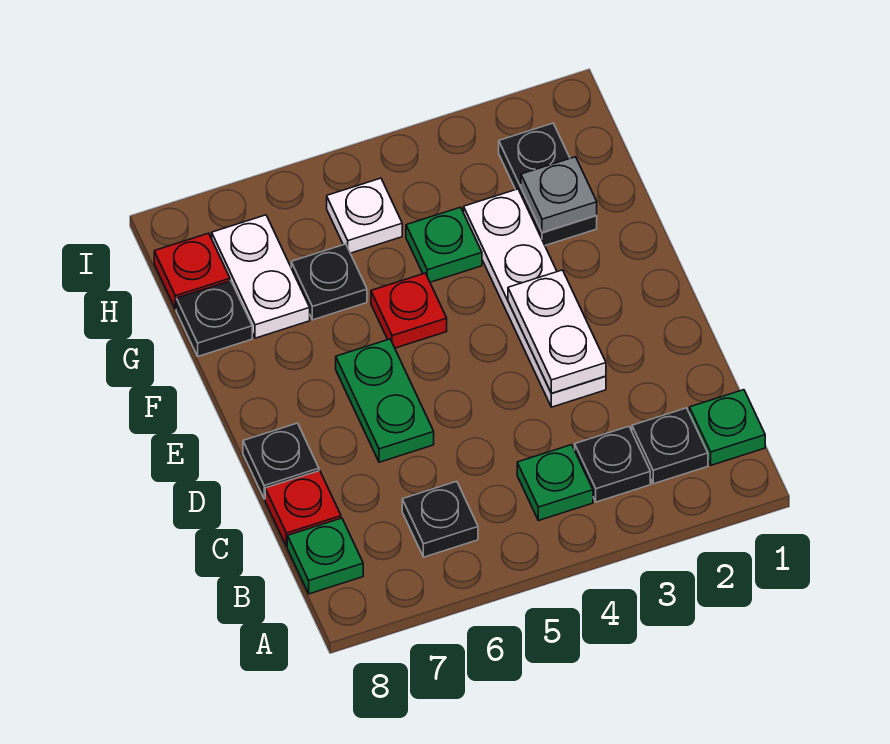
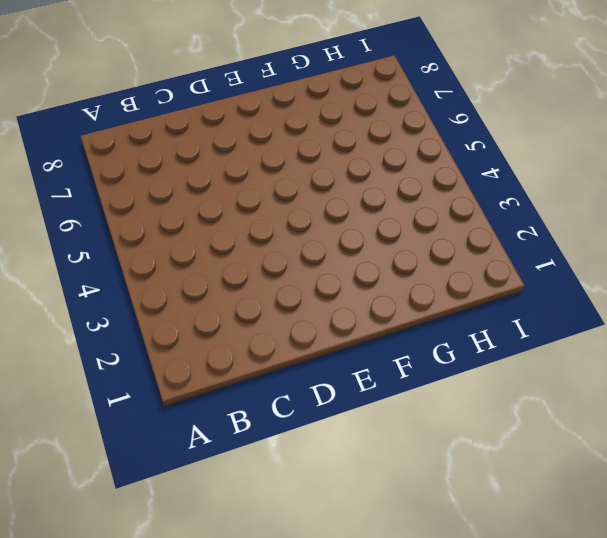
none -> green 1x1 plate [689,390,765,465]
none -> black 1x1 plate [632,408,708,484]
none -> black 1x1 plate [575,426,650,502]

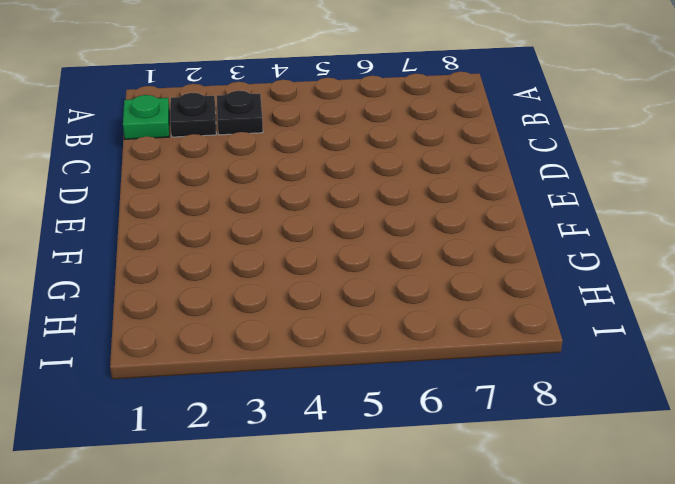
none -> green 1x1 plate [517,445,593,521]
none -> black 1x1 plate [402,481,478,557]
none -> green 1x1 plate [287,518,363,594]

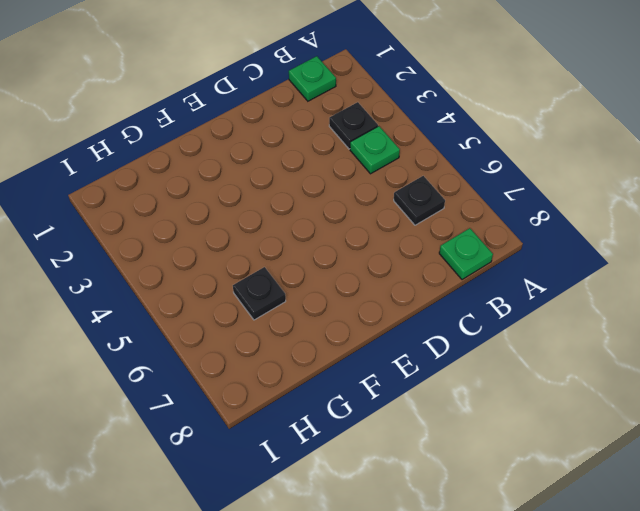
none -> black 1x1 plate [632,408,708,484]
none -> red 1x1 plate [265,471,341,546]
none -> white 1x4 plate [464,189,606,407]

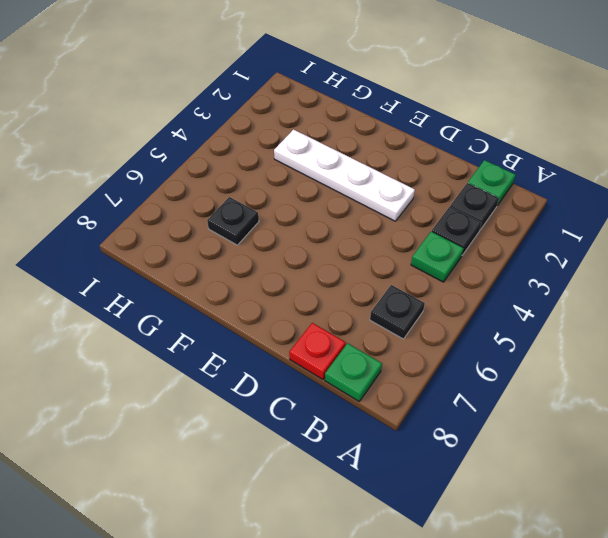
none -> green 1x2 plate [336,339,434,462]
none -> black 1x1 plate [243,423,319,499]
none -> red 1x1 plate [371,273,447,348]

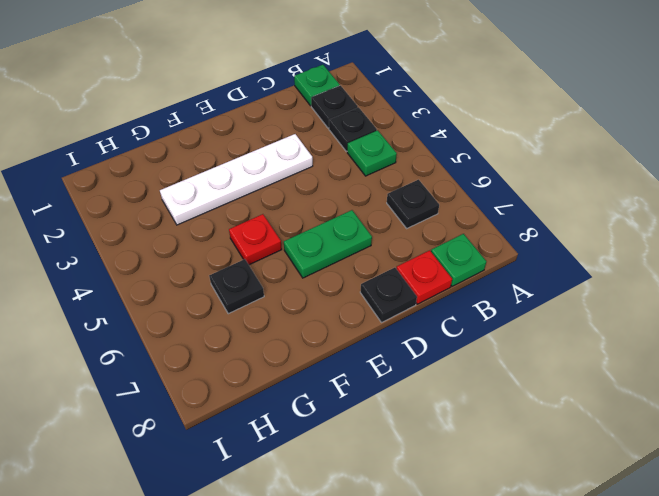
none -> black 1x2 plate [499,123,597,246]
none -> green 1x1 plate [406,207,482,282]
none -> white 1x2 plate [212,215,310,338]

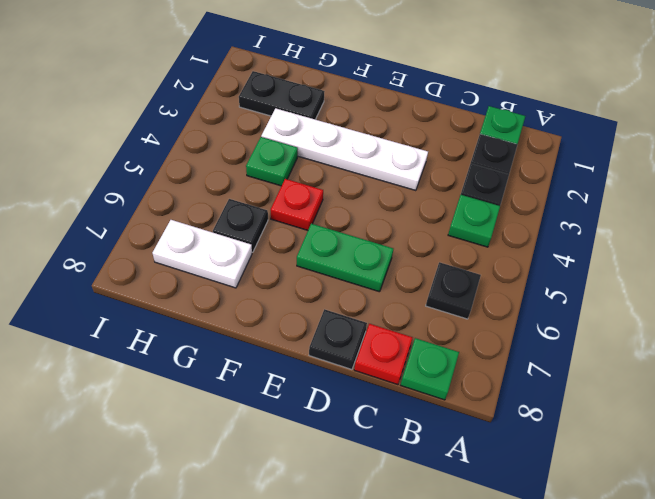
none -> black 1x1 plate [176,281,252,356]
none -> white 1x1 plate [327,178,402,253]
none -> red 1x1 plate [154,233,230,309]

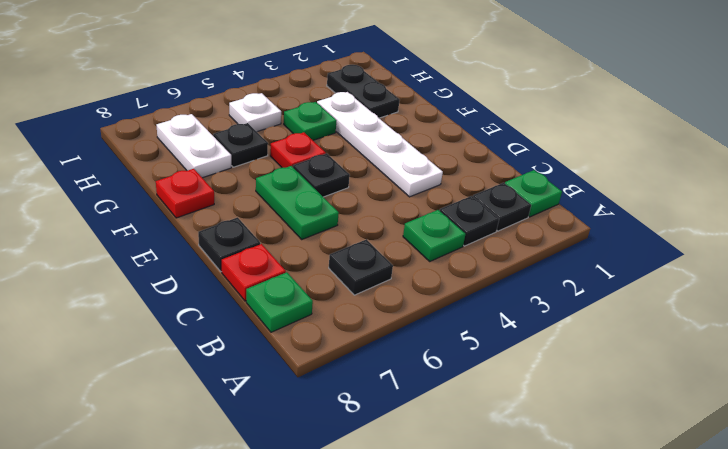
black 1x1 plate [293,153,350,197] -> black 1x1 plate moved to [176,281,252,356]
red 1x1 plate [156,169,214,218] -> red 1x1 plate moved to [154,233,230,309]
none -> white 1x2 plate [508,270,606,393]
none -> grey 1x1 plate [521,157,597,233]

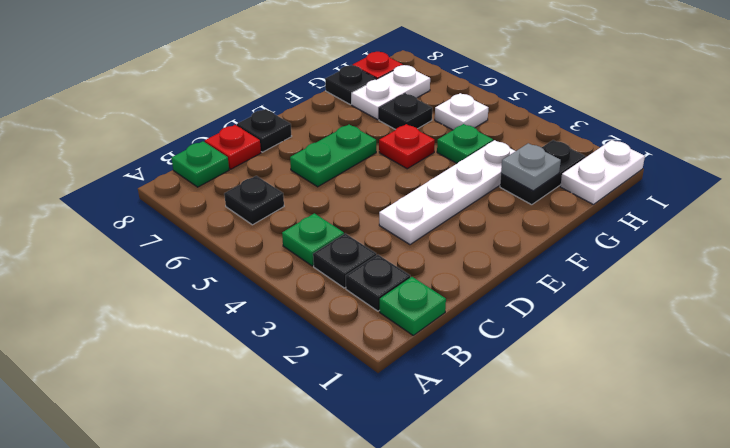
white 1x2 plate [560,140,645,205] -> white 1x2 plate moved to [508,270,606,393]

